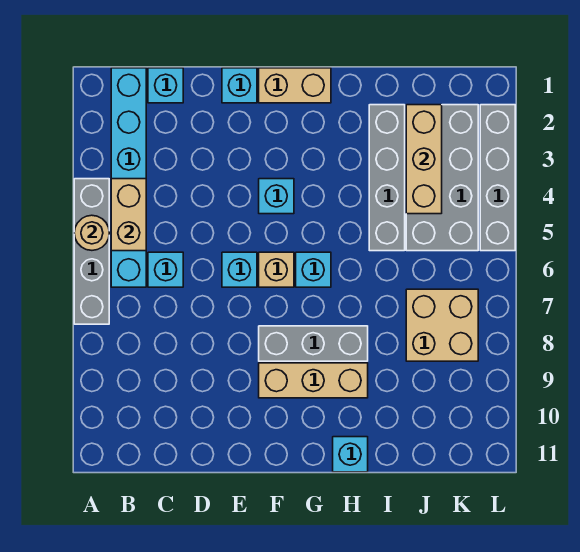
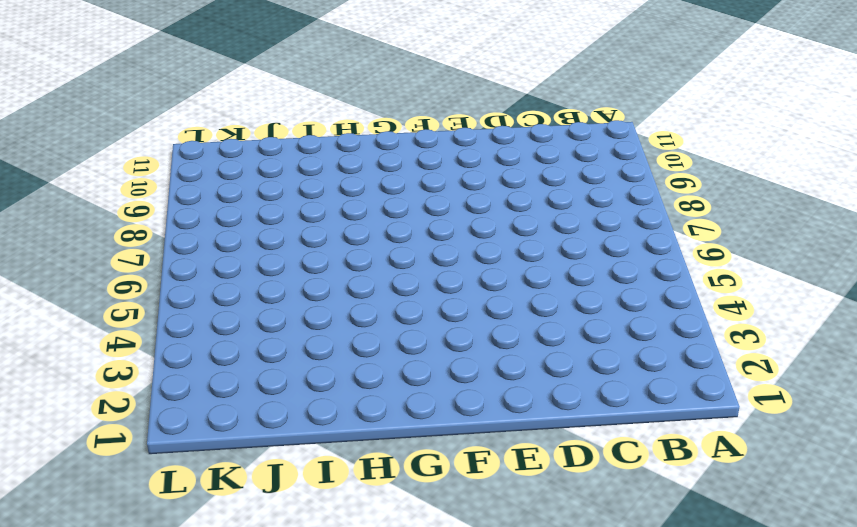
none -> grey 1x4 brick [74,179,109,324]
none -> cyan 1x6 brick [111,68,146,287]
none -> cyan 1x1 brick [148,68,183,103]

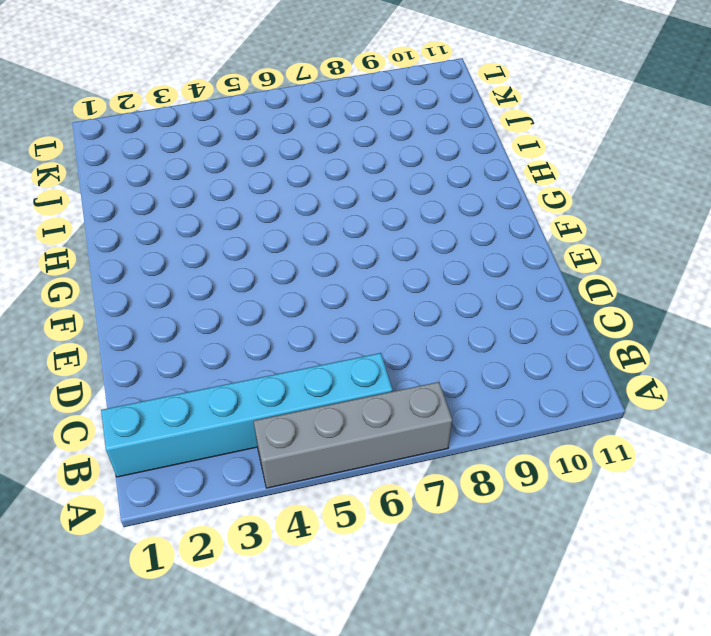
none -> cyan 1x1 brick [148,68,183,103]
none -> cyan 1x1 brick [148,252,183,287]
none -> cyan 1x1 brick [222,68,257,103]

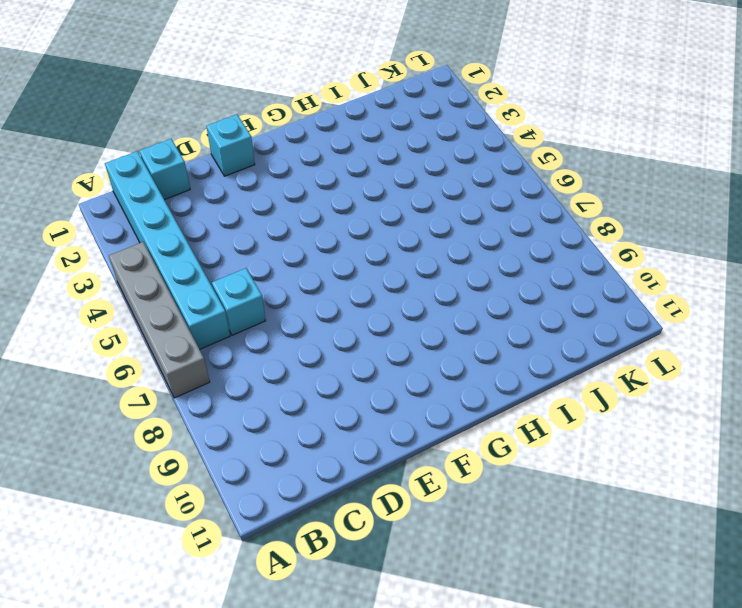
none -> cyan 1x1 brick [222,252,257,287]
none -> tan 1x2 brick [259,68,331,103]
none -> cyan 1x1 brick [259,179,294,214]

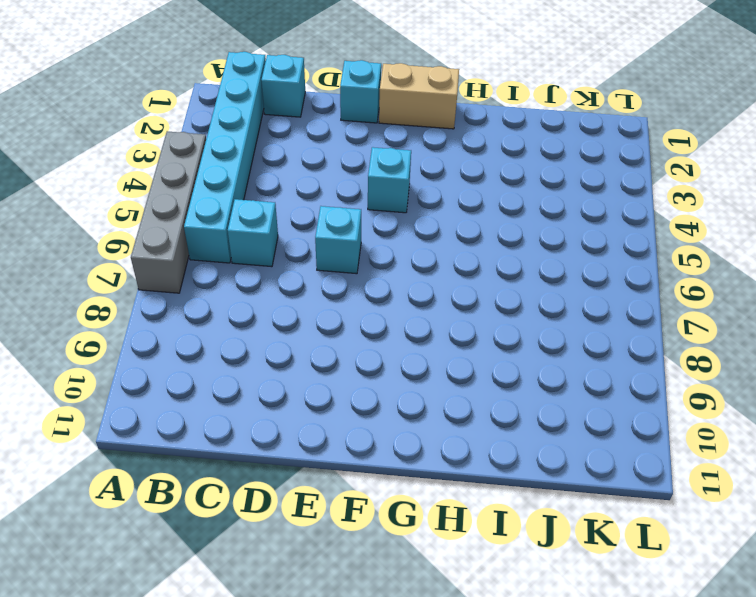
none -> tan 1x1 brick [259,252,294,287]
none -> grey 1x3 brick [259,326,368,361]
none -> tan 1x3 brick [259,363,368,398]

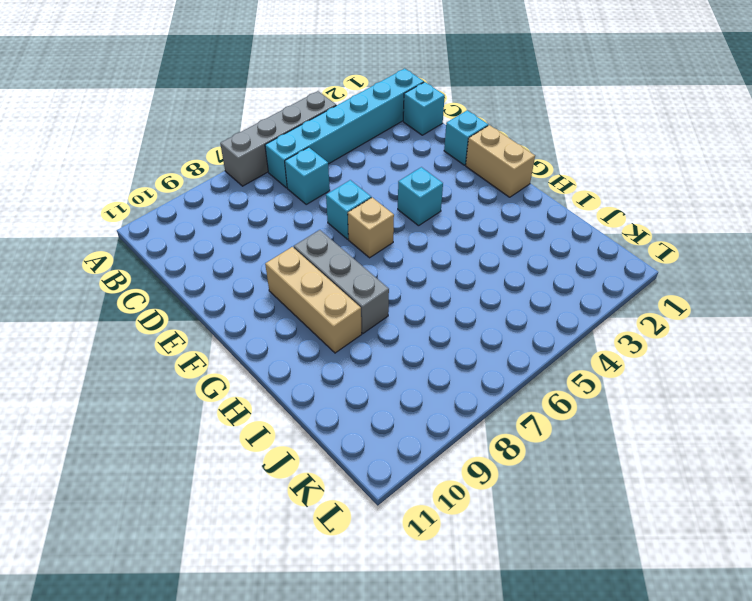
none -> cyan 1x1 brick [296,252,331,287]
none -> cyan 1x1 brick [333,437,368,472]
none -> grey 1x4 brick [369,105,405,251]

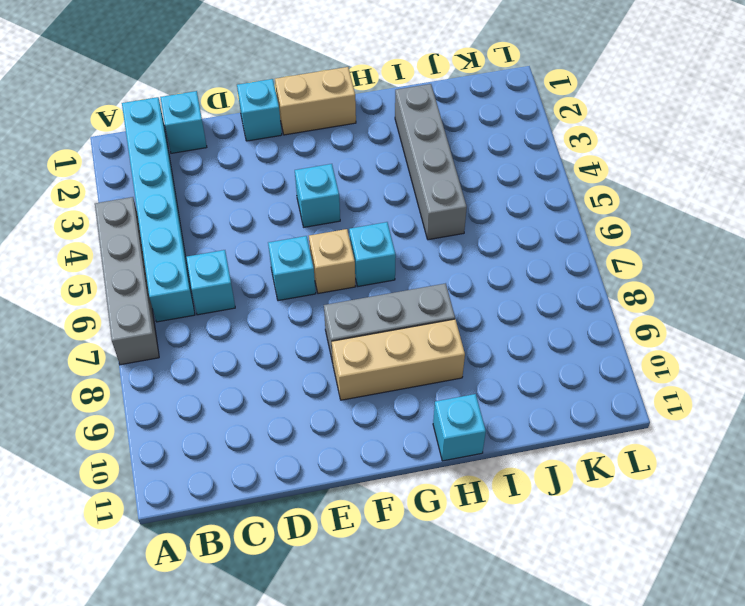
none -> grey 2x4 brick [406,105,478,251]
none -> tan 2x2 brick [406,289,478,361]
none -> grey 1x4 brick [480,105,515,251]

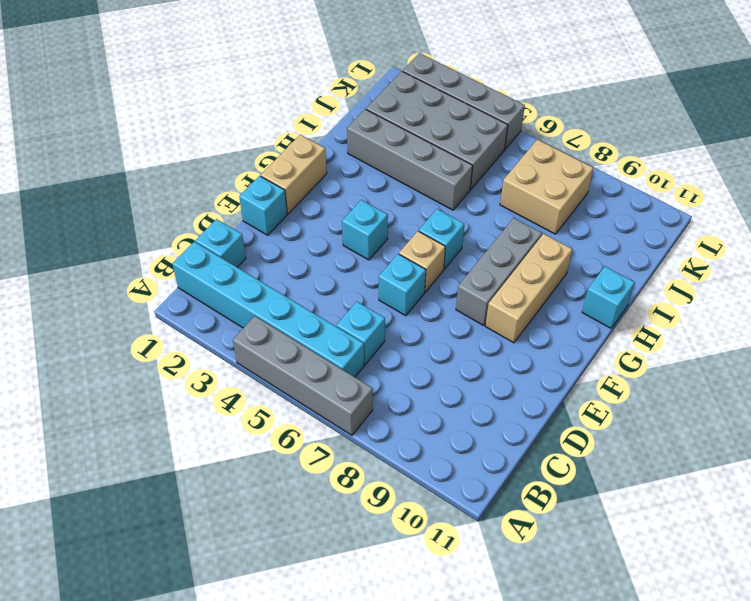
none -> tan 1x1 round brick [74,215,109,250]
none -> tan 1x2 brick [111,179,146,251]
none -> tan 1x3 brick [406,105,442,214]

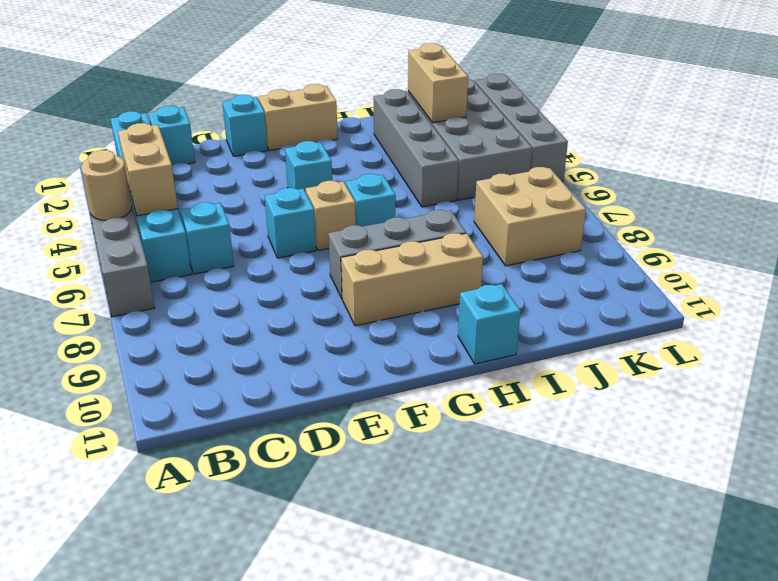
tan 1x2 brick [408,43,468,123] -> tan 1x3 brick [406,105,442,214]

